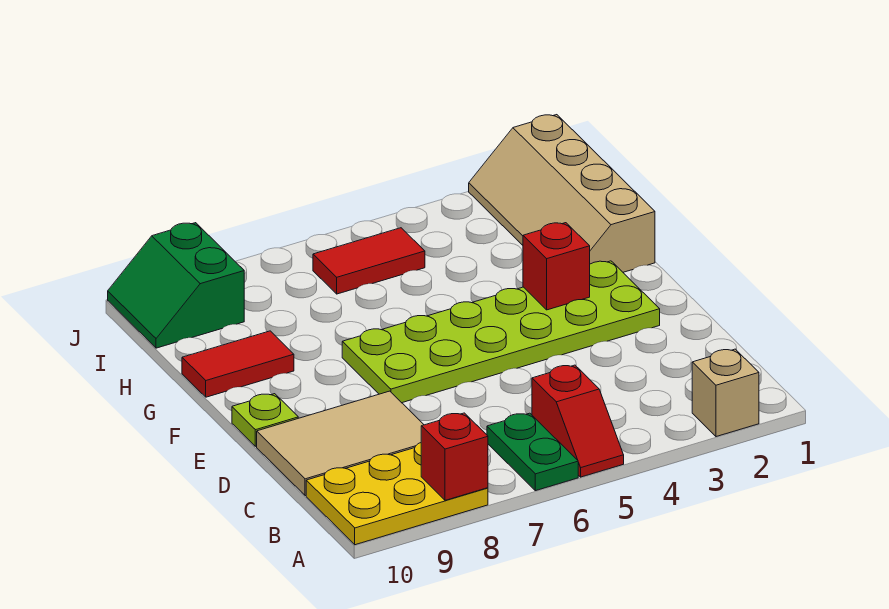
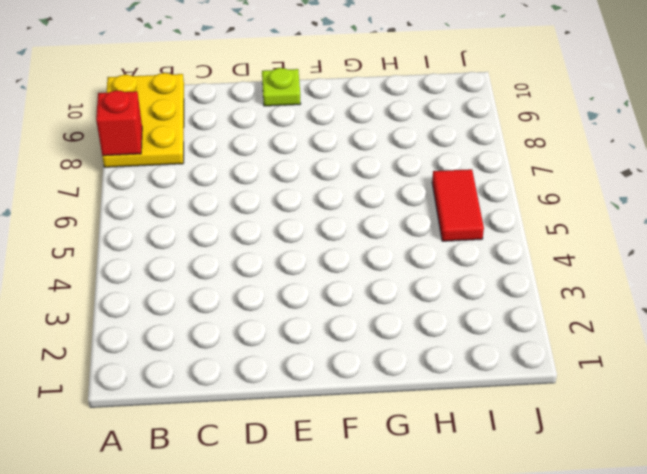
none -> tan 1x1 brick [692,349,759,437]
none -> red 1x2 slope [532,365,624,477]
none -> green 1x2 plate [487,413,578,491]

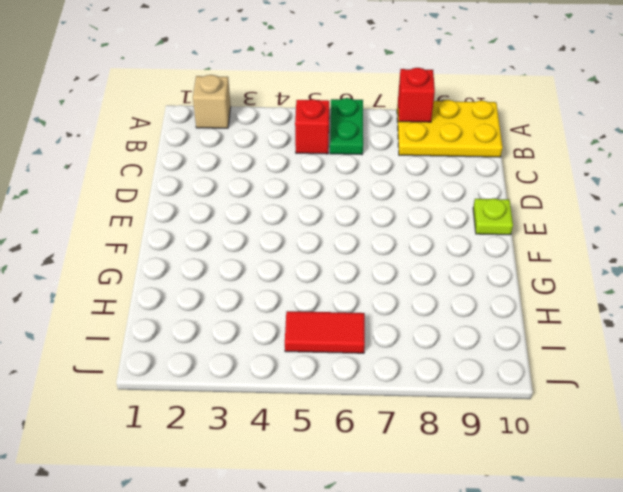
none -> tan 2x3 tile [257,391,424,496]
none -> lime 2x6 plate [342,261,660,403]
none -> tan 2x4 slope [469,115,655,272]

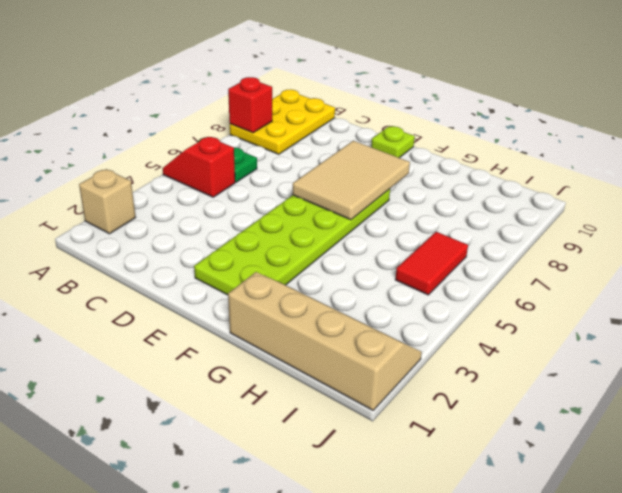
tan 2x3 tile [293,141,410,220] -> tan 2x3 tile moved to [257,391,424,496]
none -> red 1x2 tile [182,331,294,397]
none -> green 2x2 slope [108,223,244,348]
none -> red 1x1 brick [523,223,590,310]

